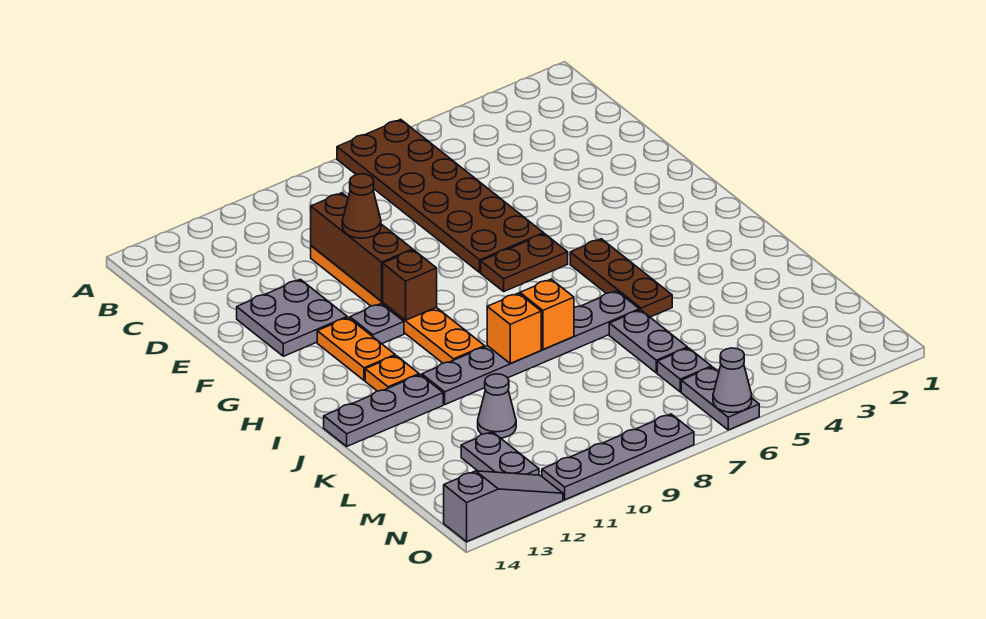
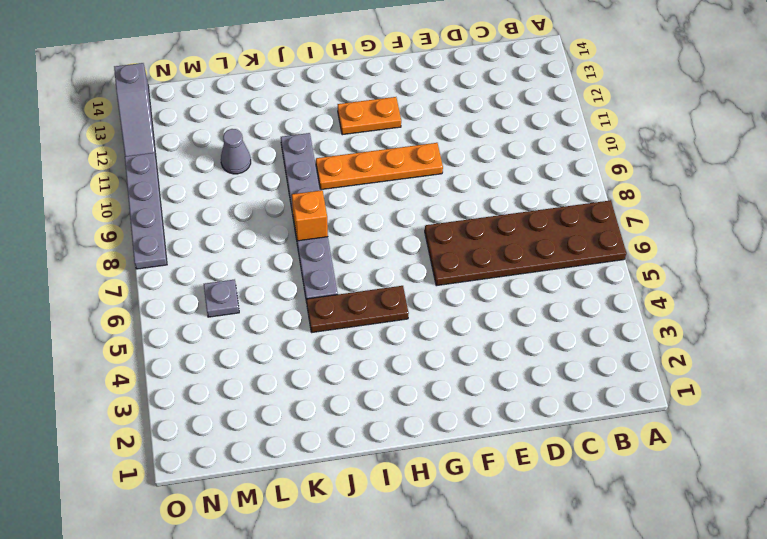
orange 1x4 plate [316,143,443,190] -> orange 1x6 plate [311,246,485,363]
none -> grey 2x2 plate [237,279,347,356]
none -> brown 1x2 plate [481,234,568,291]
none -> grey 1x1 plate [350,304,404,344]

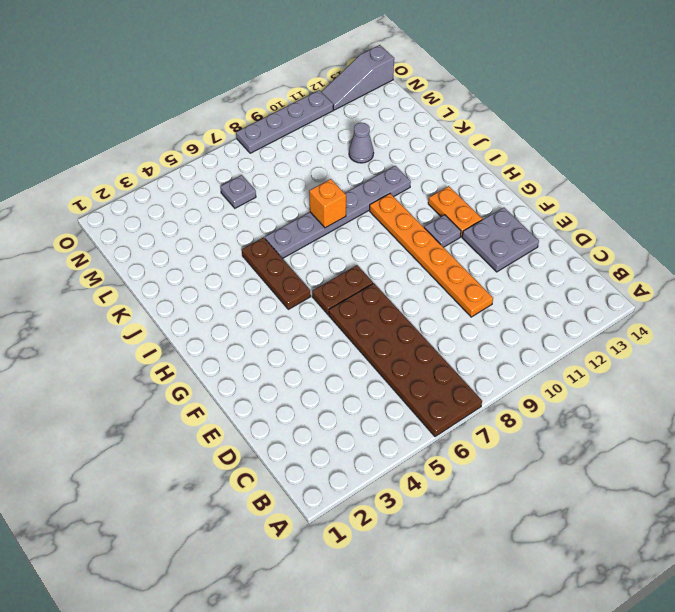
none -> orange 1x1 plate [365,356,419,391]
none -> grey 1x3 plate [324,375,443,446]
none -> grey 1x2 plate [609,310,687,373]

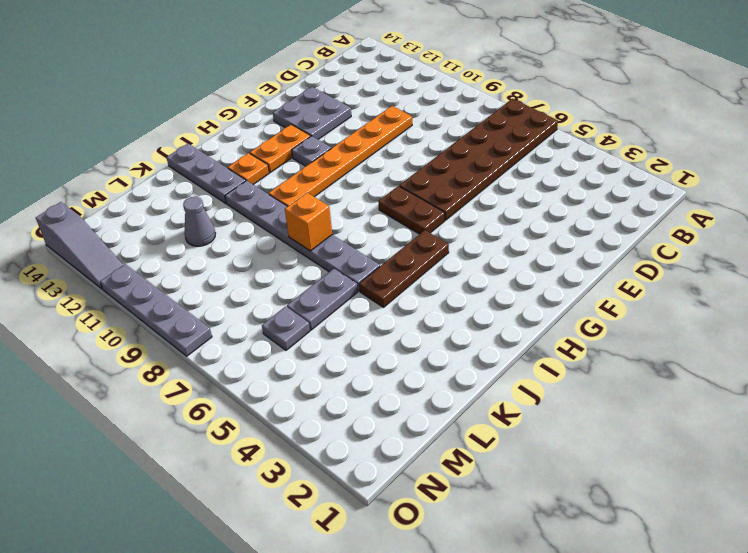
none -> grey 1x2 plate [461,432,539,475]
none -> grey 1x2 plate [681,367,759,430]
none -> brown 1x3 brick [311,193,413,301]

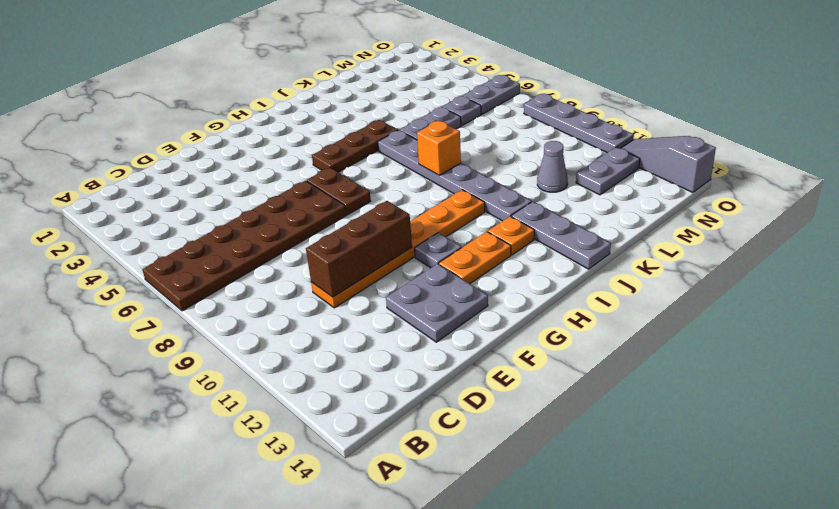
none -> brown 1x1 brick [383,250,437,320]
none -> orange 1x1 brick [487,293,541,364]
none -> grey 1x1 cone [713,348,752,413]

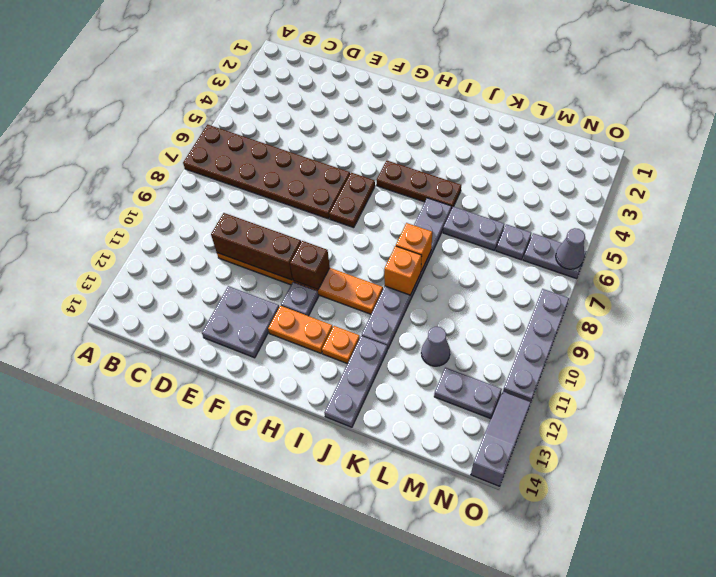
none -> brown 1x1 cone [342,174,381,238]

